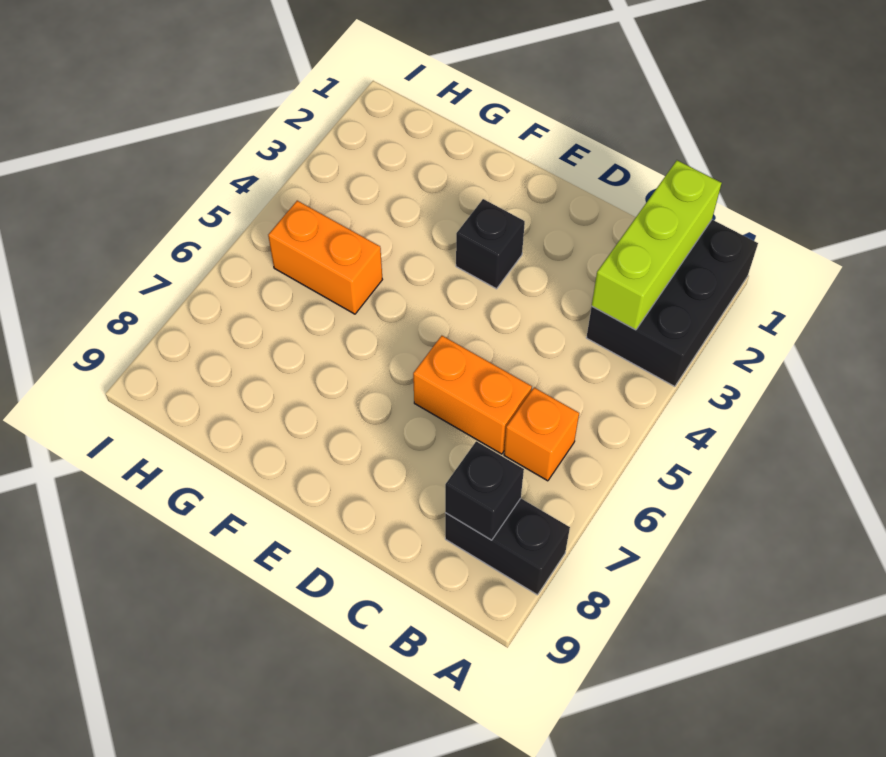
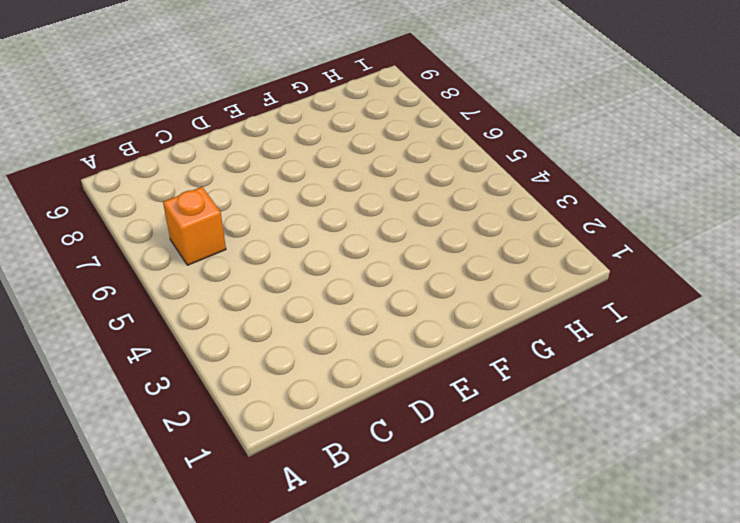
none -> black 2x3 brick [586,220,758,387]
none -> black 1x2 brick [445,498,570,595]

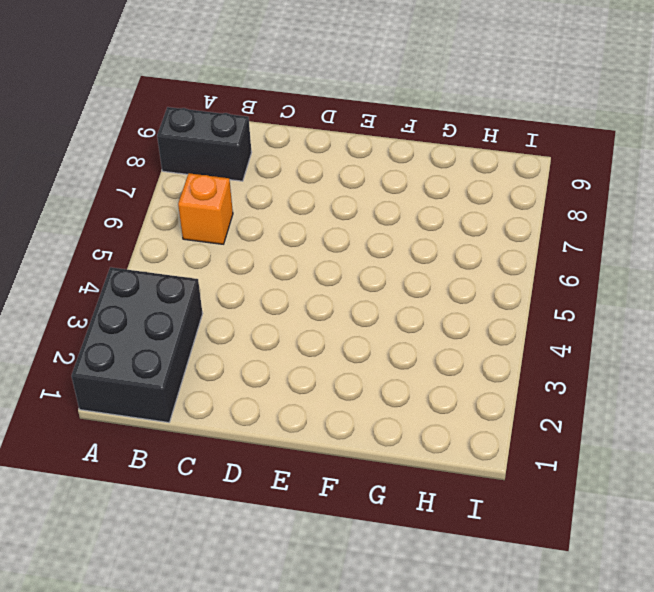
none -> orange 1x2 brick [413,336,532,454]
none -> black 1x1 brick [456,199,525,289]

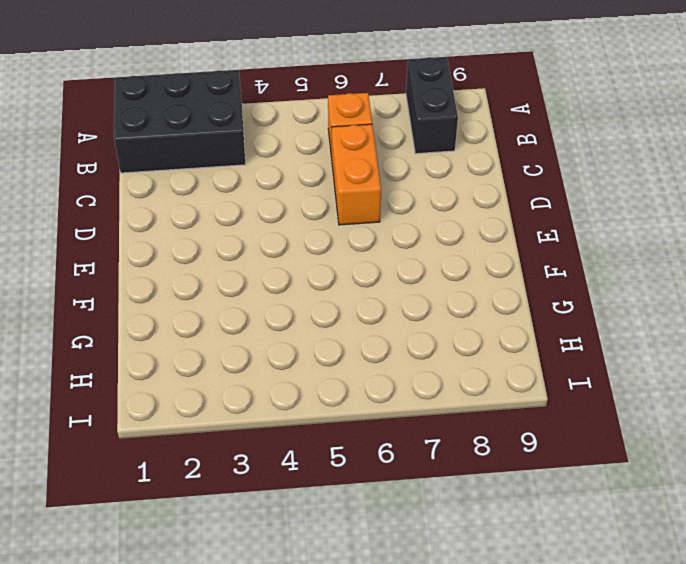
none -> black 1x1 brick [456,199,525,289]
none -> orange 1x2 brick [268,201,382,314]

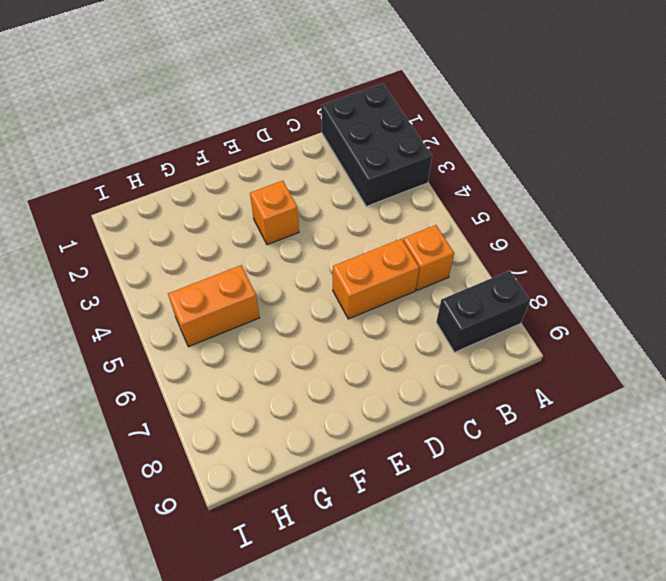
orange 1x1 brick [250,181,299,245] -> black 1x1 brick [456,199,525,289]
none -> lime 1x3 brick [592,160,722,330]
none -> black 1x1 brick [445,441,524,540]

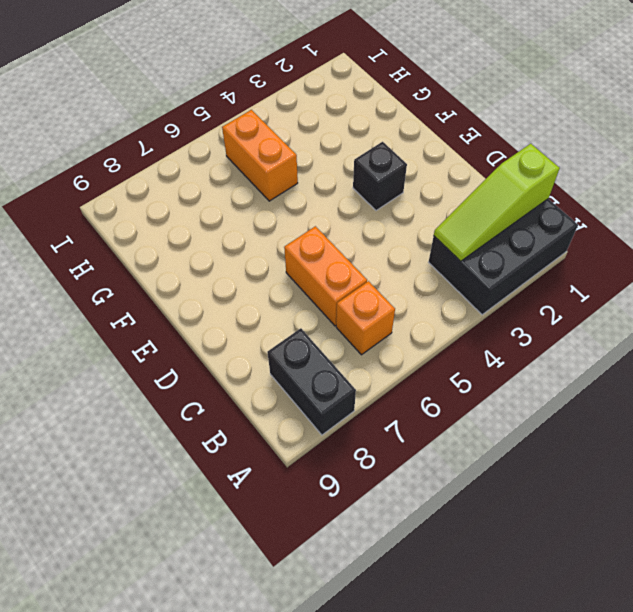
lime 1x3 slope [434,144,560,261] -> lime 1x3 brick [592,160,722,330]
none -> black 1x1 brick [445,441,524,540]

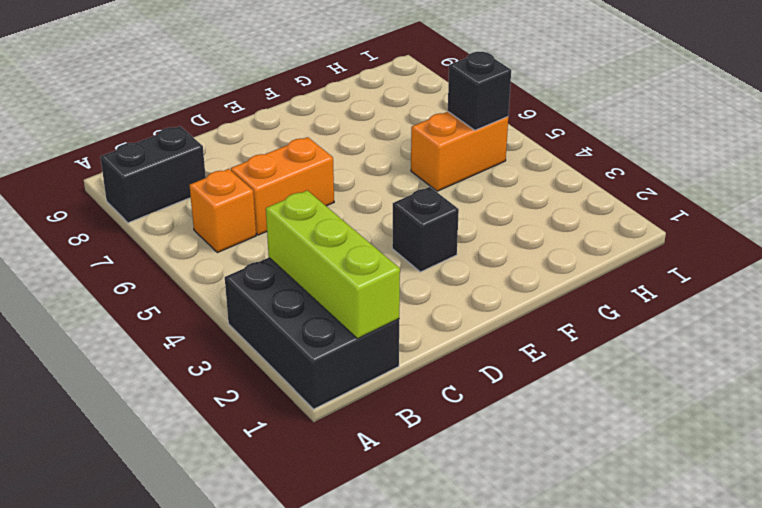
black 1x1 brick [448,52,511,130] -> black 1x1 brick moved to [445,441,524,540]

